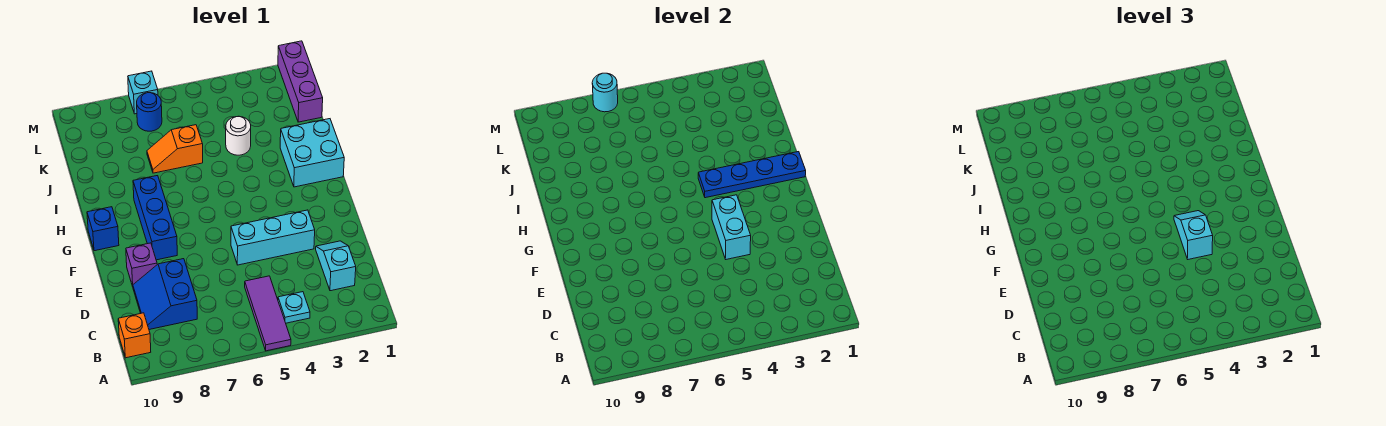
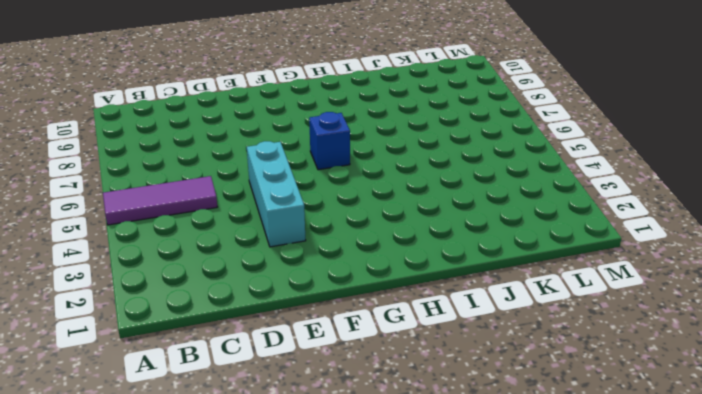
blue 1x1 brick [309,112,350,170] -> blue 1x1 brick moved to [87,207,119,251]
none -> cyan 1x1 plate [278,292,310,323]
none -> orange 1x1 brick [118,313,151,358]
none -> cyan 1x2 slope [316,241,356,291]

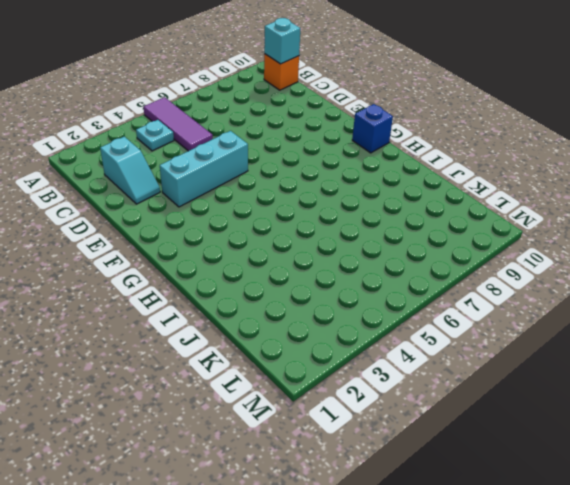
cyan 1x1 brick [264,18,300,64] -> cyan 1x1 brick moved to [128,71,158,114]
none -> blue 2x2 slope [133,259,197,330]
none -> purple 1x1 brick [126,243,157,286]
none -> blue 1x3 brick [133,176,177,260]

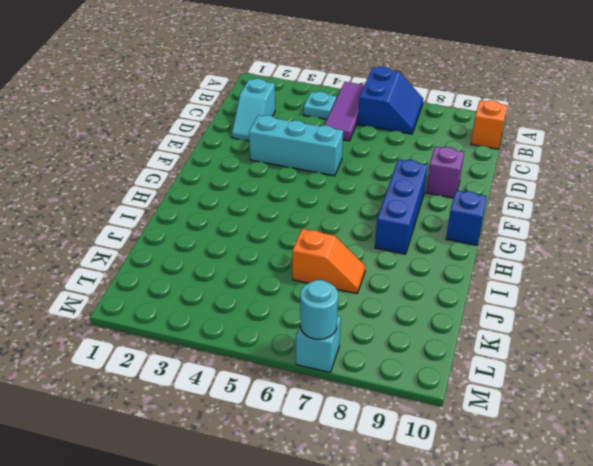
blue 2x2 slope [358,67,423,134] -> blue 2x2 slope moved to [133,259,197,330]
none -> cyan 2x2 brick [280,119,344,187]
none -> white 1x1 round brick [226,116,251,155]
none -> purple 1x3 brick [278,41,323,122]

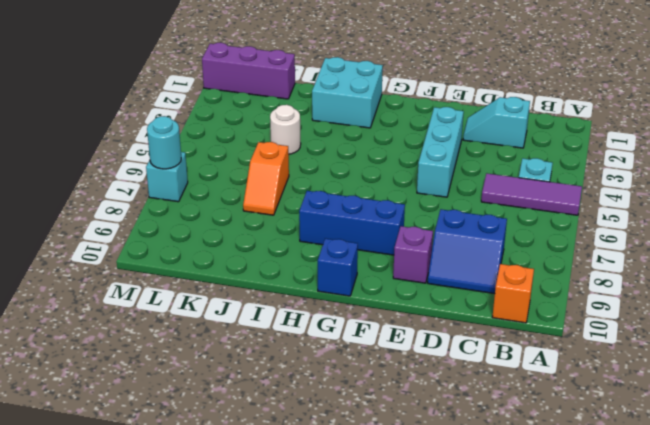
none -> blue 1x1 round brick [137,93,162,131]
none -> cyan 1x2 brick [712,195,751,259]
none -> blue 1x4 plate [698,152,806,198]

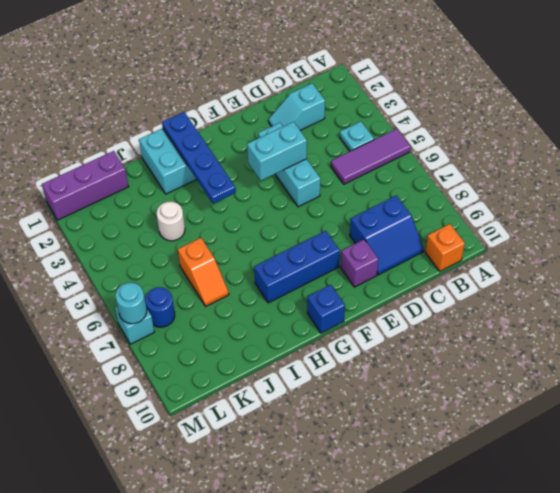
none -> cyan 1x2 slope [1174,211,1213,259]

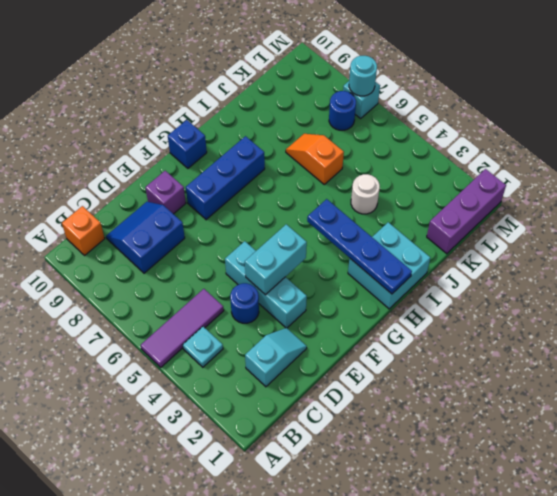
blue 1x1 round brick [230,283,259,323] -> none
none -> cyan 1x2 slope [1174,211,1213,259]

